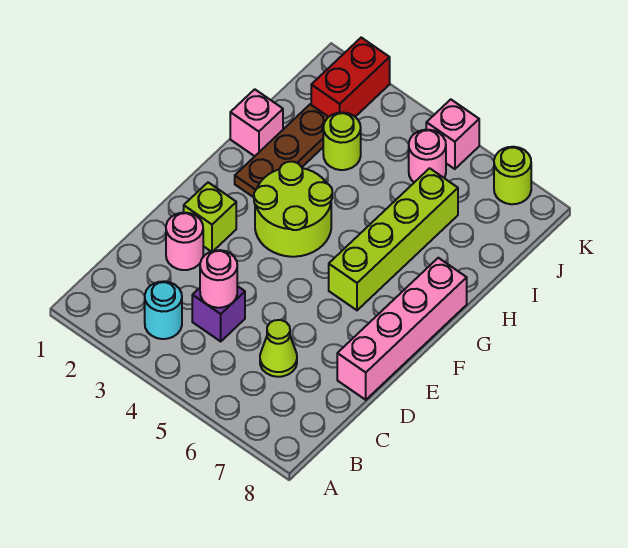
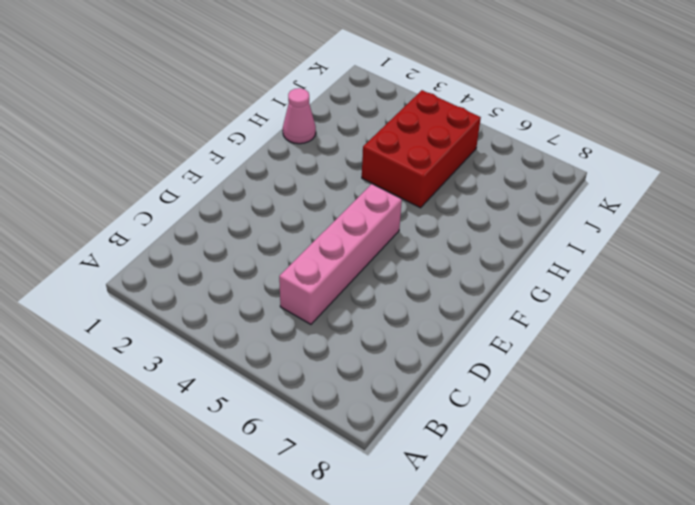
pink 1x4 brick [279,184,402,324] -> pink 1x4 brick moved to [337,258,467,400]
pink 1x1 cone [283,88,316,144] -> pink 1x1 brick [230,89,283,156]
red 2x3 brick [362,90,481,208] -> pink 1x1 round brick [409,130,446,182]
none -> cyan 1x1 round brick [145,281,182,339]
none -> purple 1x1 brick [192,286,245,341]
none -> lime 1x1 cone [260,320,297,377]

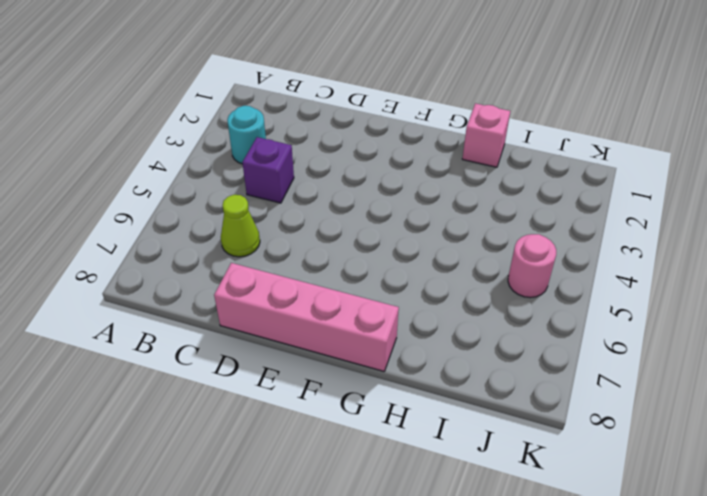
none -> pink 1x1 round brick [166,213,203,270]
none -> lime 1x1 brick [184,182,236,251]
none -> lime 2x2 round brick [254,162,332,257]

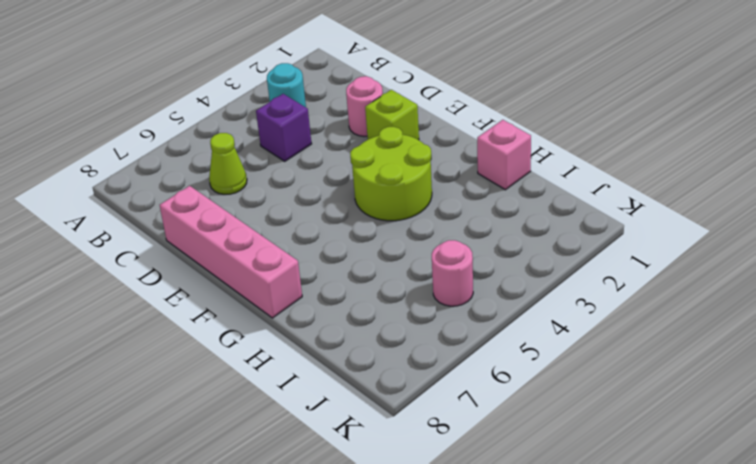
none -> lime 1x4 brick [329,168,458,310]
none -> brown 1x3 plate [235,104,328,197]
none -> lime 1x1 round brick [323,112,361,170]

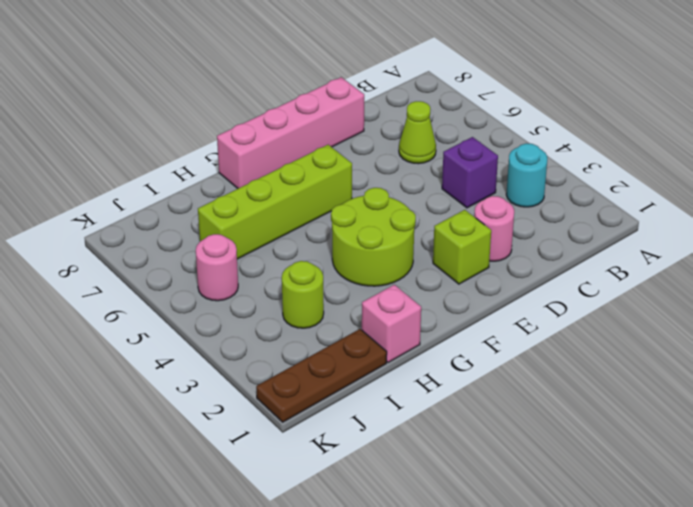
brown 1x3 plate [256,329,387,422] -> brown 1x3 plate moved to [235,104,328,197]
none -> red 1x2 brick [311,38,390,117]
none -> pink 1x1 brick [426,99,479,169]
none -> lime 1x1 round brick [494,147,531,204]

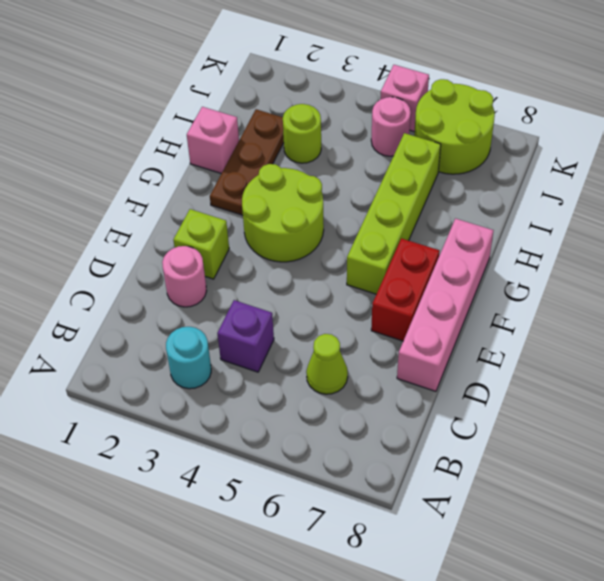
red 1x2 brick [371,238,439,341] -> red 1x2 brick moved to [311,38,390,117]
lime 2x2 round brick [414,79,495,174] -> lime 1x1 round brick [494,147,531,204]
none -> pink 1x1 round brick [200,250,237,308]

